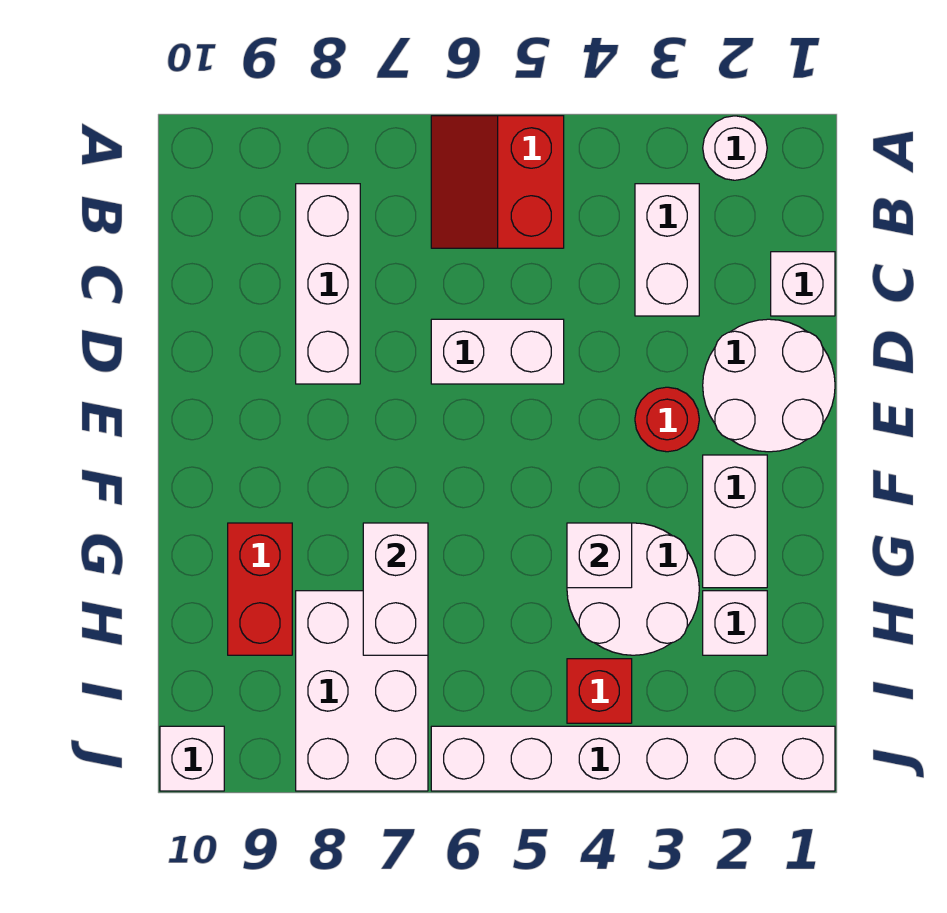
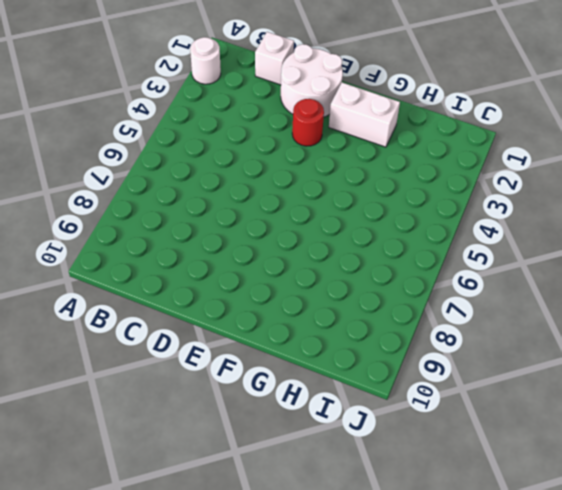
none -> red 2x2 slope [431,116,564,248]
none -> white 1x2 brick [635,184,699,316]
none -> white 1x3 brick [296,184,360,384]

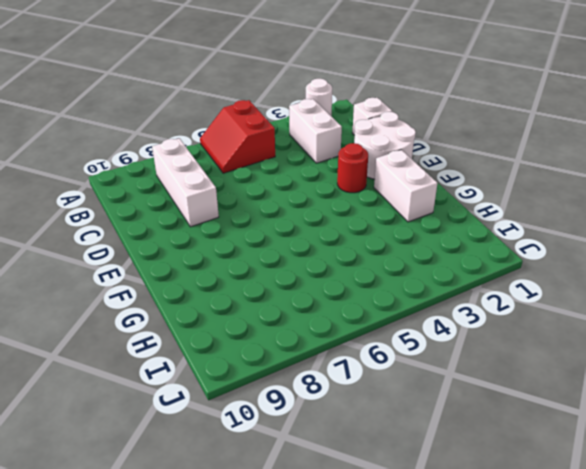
none -> white 1x2 brick [431,319,564,384]
none -> white 2x2 round brick [567,523,699,655]
none -> red 1x2 brick [228,523,292,655]

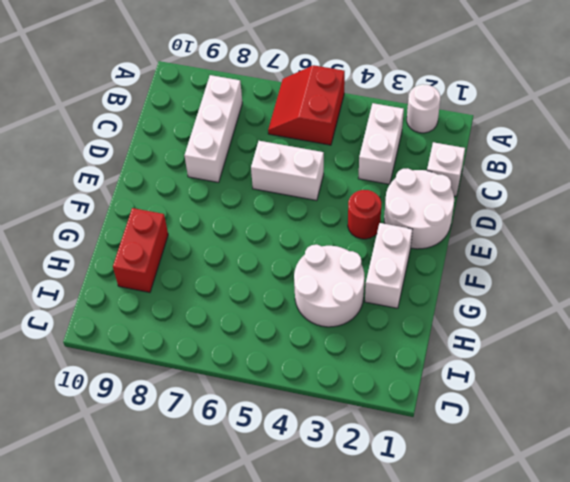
none -> white 1x1 brick [703,591,767,655]
none -> white 2x3 brick [296,591,428,791]
none -> red 1x1 brick [567,659,632,723]

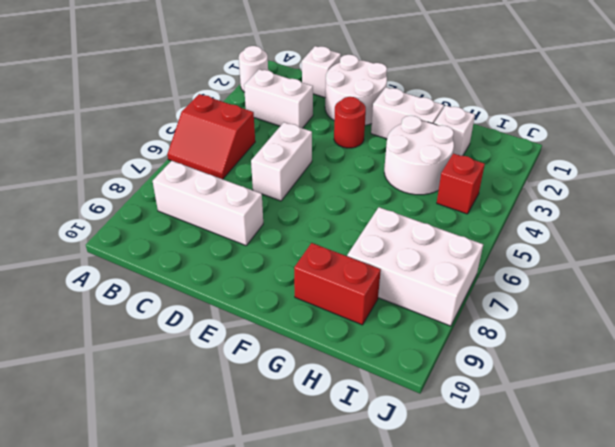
none -> white 1x6 brick [431,726,835,791]
none -> white 1x1 brick [160,726,224,791]
none -> white 1x1 brick [567,523,632,588]

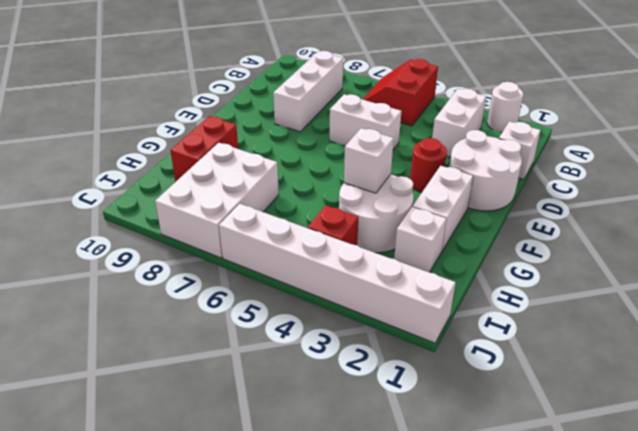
none -> white 1x1 brick [160,726,224,791]
none -> white 1x2 brick [363,523,428,655]

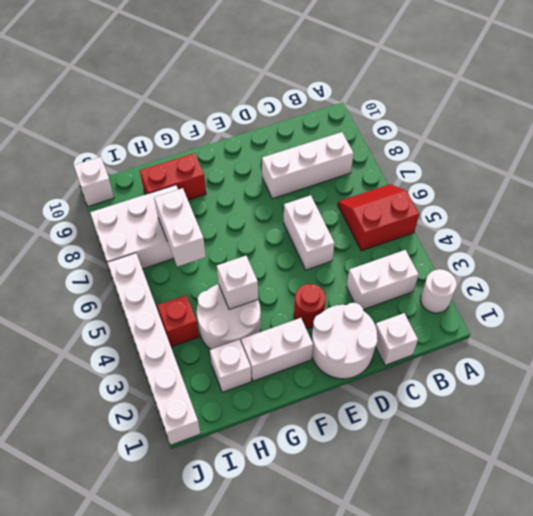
white 1x2 brick [154,188,206,266] -> white 1x2 brick turned to [363,523,428,655]

